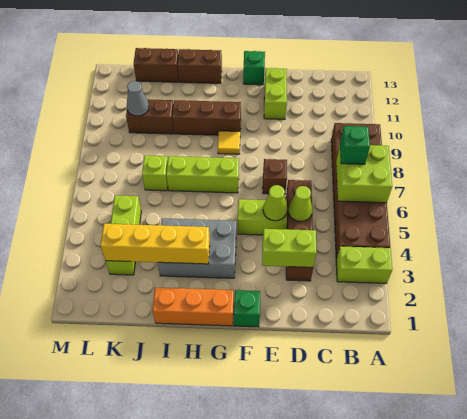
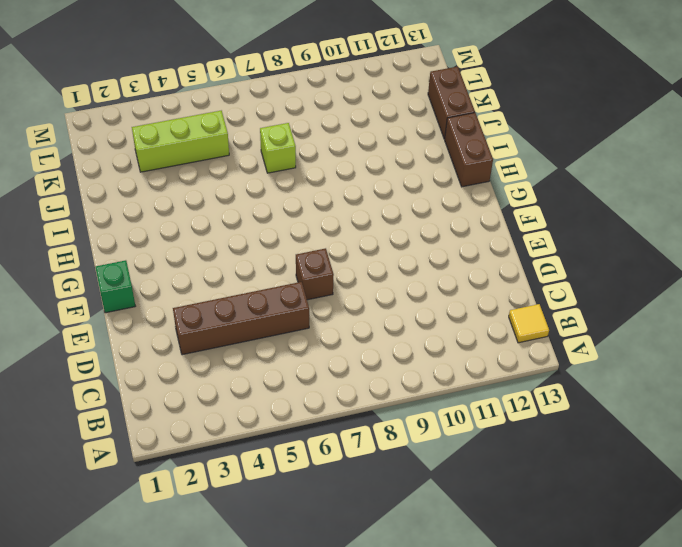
yellow 1x1 tile [509,304,549,343] -> yellow 1x1 tile moved to [218,131,240,154]
none -> lime 1x2 brick [336,246,392,283]
none -> brown 2x6 brick [331,123,390,259]
none -> lime 1x2 brick [238,199,287,235]

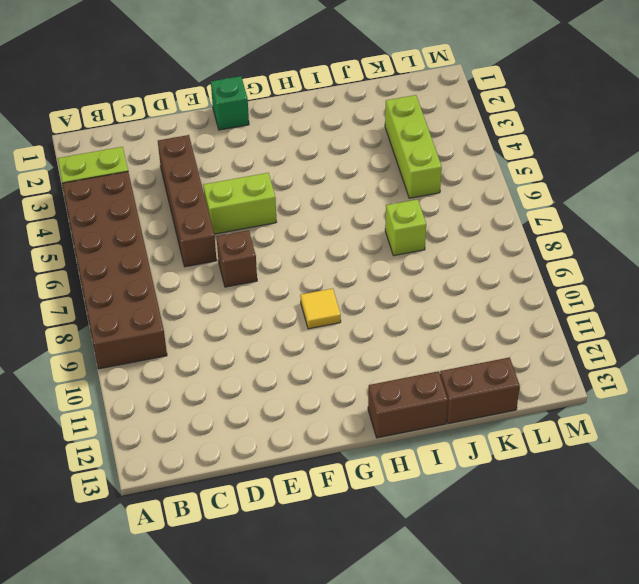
none -> lime 1x2 brick [264,68,287,119]
none -> green 1x1 brick [243,51,265,85]
none -> orange 1x3 brick [153,287,234,326]

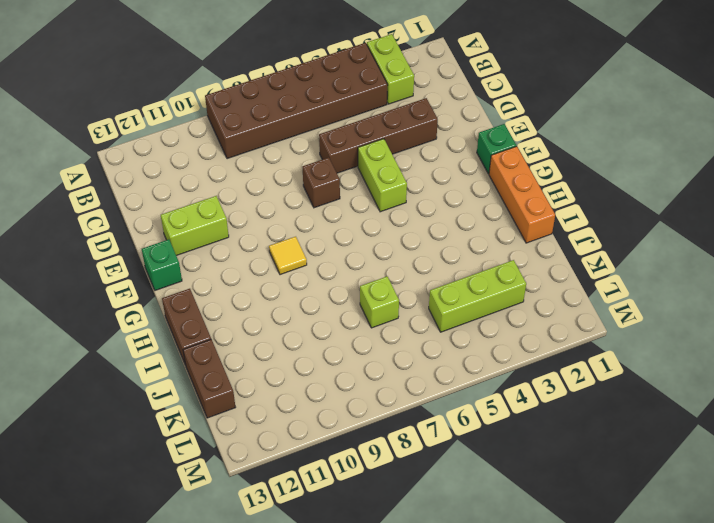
none -> grey 2x3 brick [157,218,236,278]
none -> lime 1x3 brick [166,156,239,193]
none -> brown 1x3 brick [172,100,241,135]

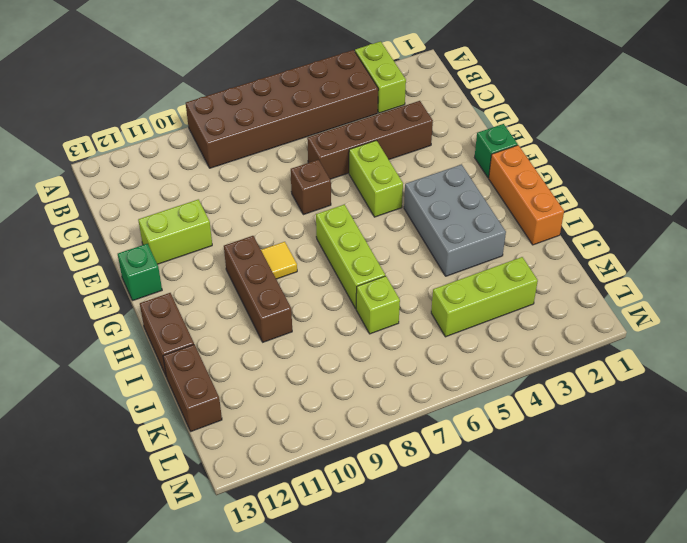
none -> brown 1x2 brick [126,99,173,134]
none -> lime 2x2 brick [336,145,392,203]
none -> lime 1x2 brick [262,229,316,267]

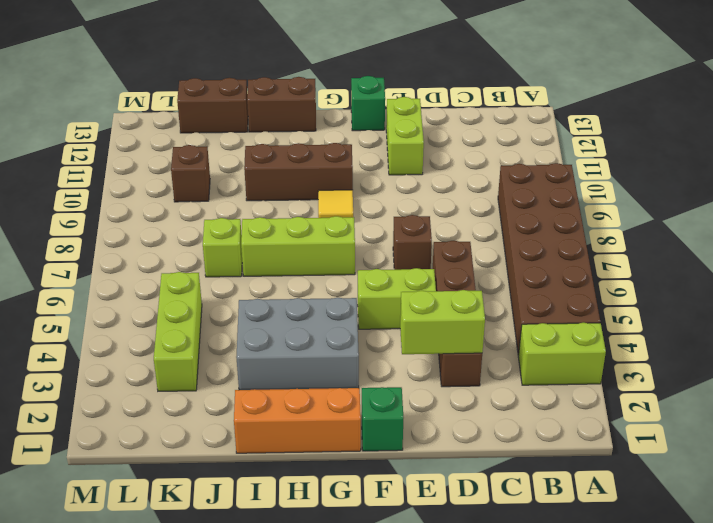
brown 1x1 brick [171,145,210,202] -> brown 1x2 brick [126,99,173,134]
none -> lime 2x2 brick [336,145,392,203]
none -> lime 1x1 cone [288,186,313,221]
none -> lime 1x1 cone [263,185,287,221]

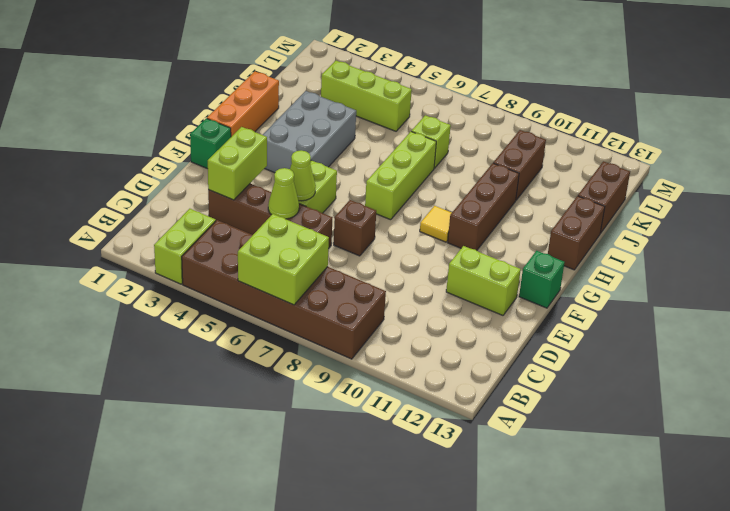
none -> yellow 1x4 brick [100,223,210,264]
none -> grey 1x1 cone [127,81,149,116]
none -> green 1x1 brick [340,126,370,164]

